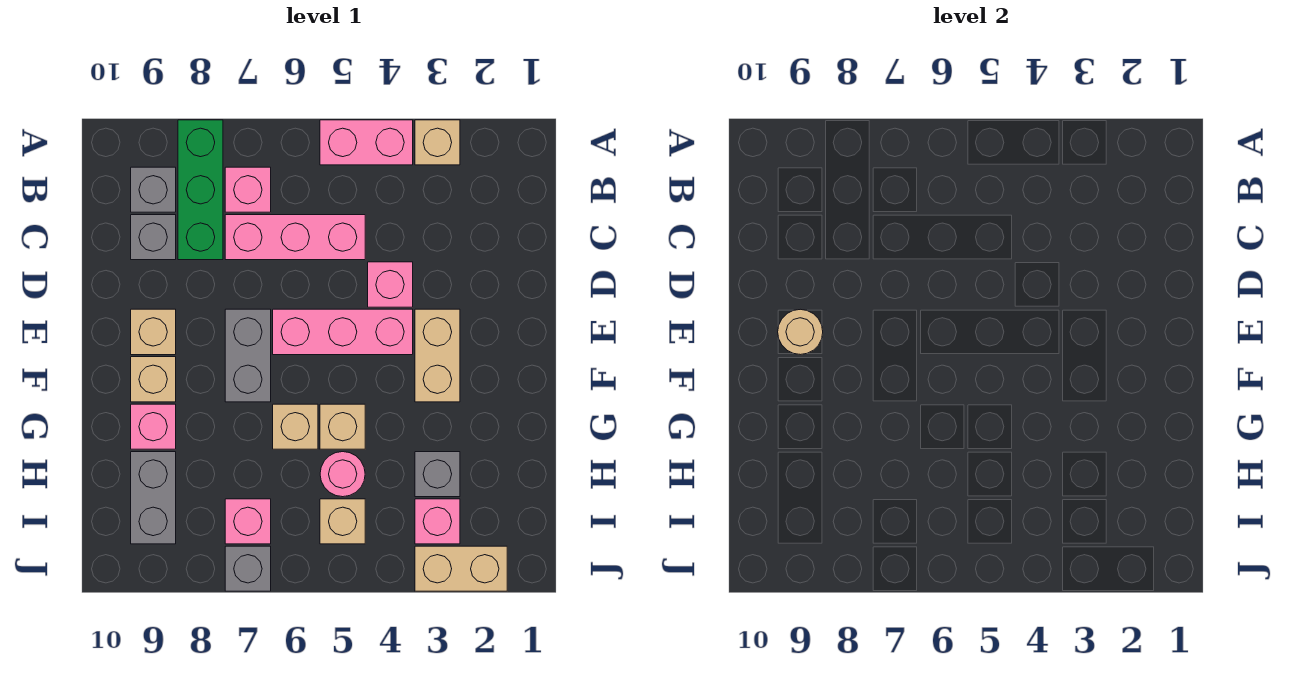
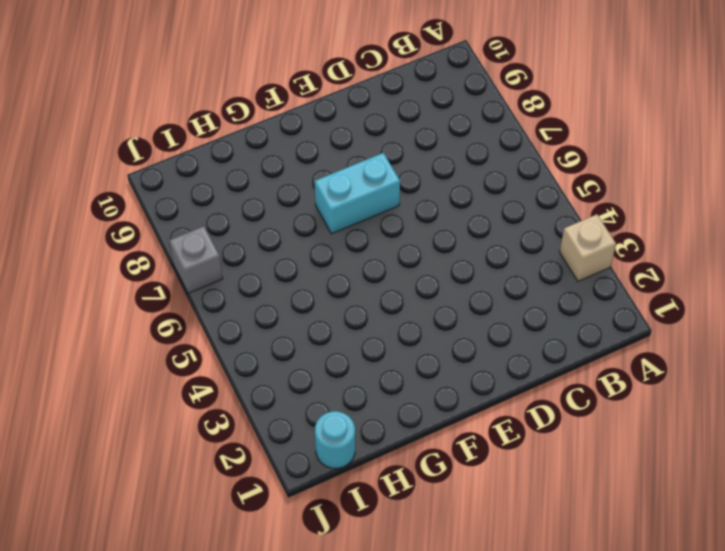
cyan 1x2 brick [315,153,400,234] -> grey 1x2 brick [225,309,271,402]
cyan 1x1 round brick [315,411,355,468] -> none
none -> pink 1x2 brick [320,120,413,165]
none -> green 1x3 brick [178,120,223,260]
none -> pink 1x1 brick [225,167,271,212]

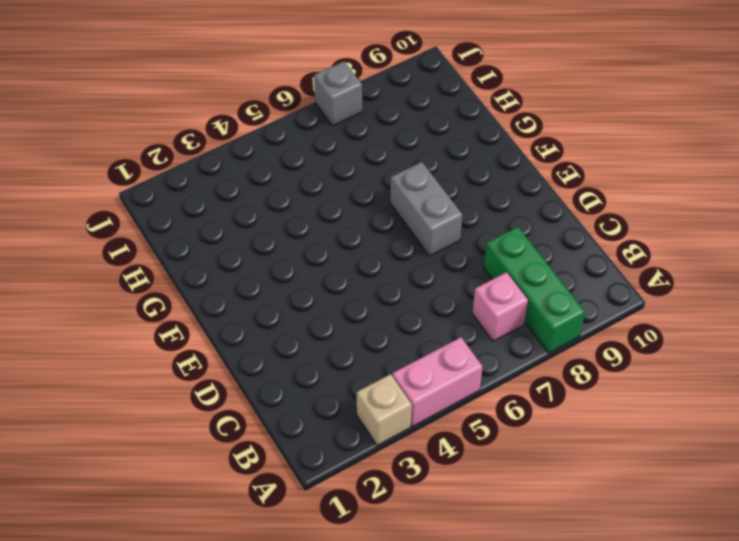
none -> grey 1x1 brick [131,167,176,212]
none -> pink 1x3 brick [225,215,365,260]
none -> grey 1x1 brick [131,215,176,260]

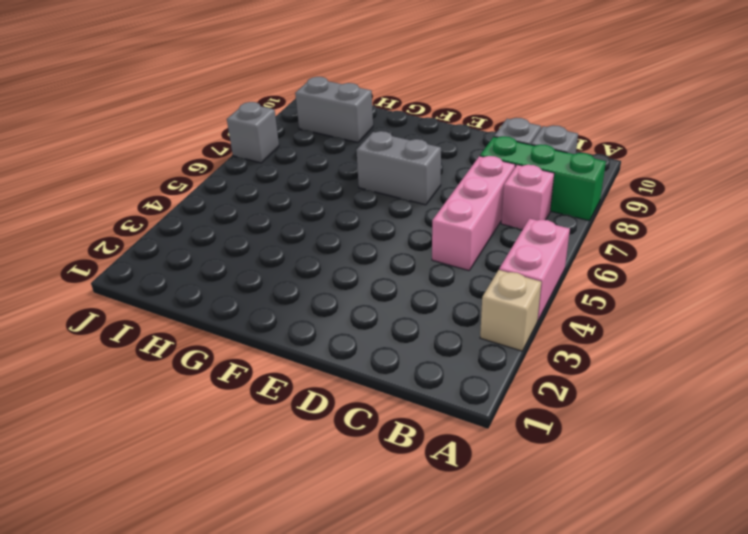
none -> pink 1x1 brick [368,262,413,307]
none -> tan 1x2 brick [415,309,460,402]
none -> pink 1x3 brick [273,309,413,355]

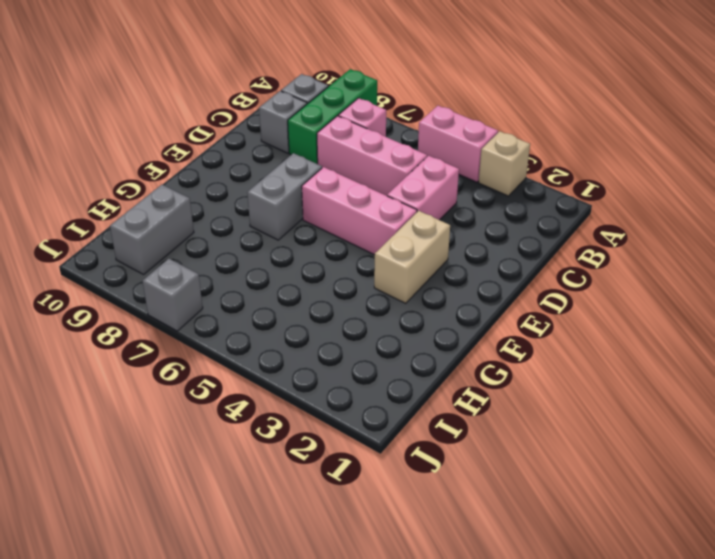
pink 1x2 brick [387,156,459,220] -> pink 1x1 brick [368,262,413,307]
none -> tan 1x1 brick [131,309,176,355]
none -> tan 1x1 brick [131,357,176,402]
none -> tan 1x1 brick [320,404,365,449]

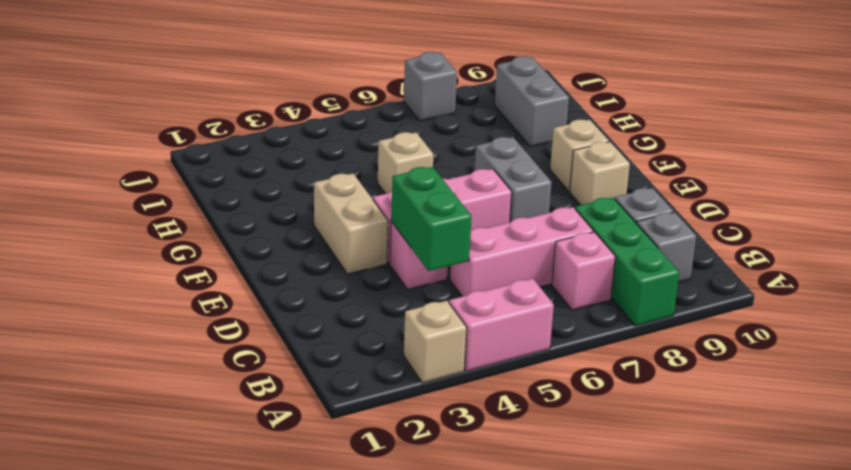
green 1x2 brick [391,167,472,271] -> none
none -> tan 1x1 brick [273,404,318,449]
none -> pink 1x1 brick [131,404,176,449]
none -> grey 1x1 brick [415,452,460,497]

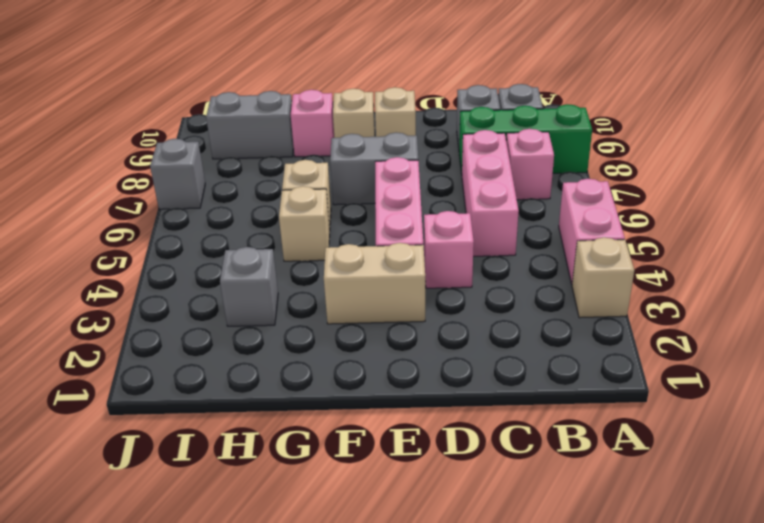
none -> pink 1x1 round brick [320,452,365,497]
none -> pink 1x1 brick [415,499,460,544]
none -> tan 1x1 brick [320,499,365,544]

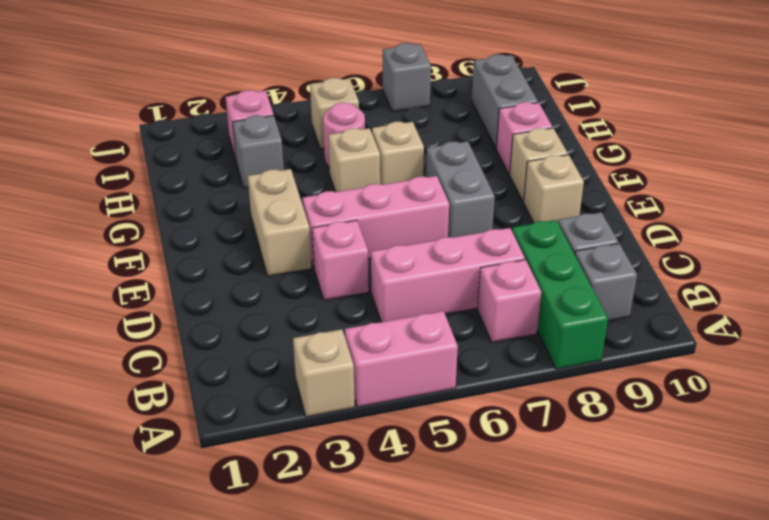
none -> pink 1x1 brick [225,499,271,544]
none -> tan 1x2 brick [415,546,507,591]
none -> tan 1x1 round brick [778,309,823,355]

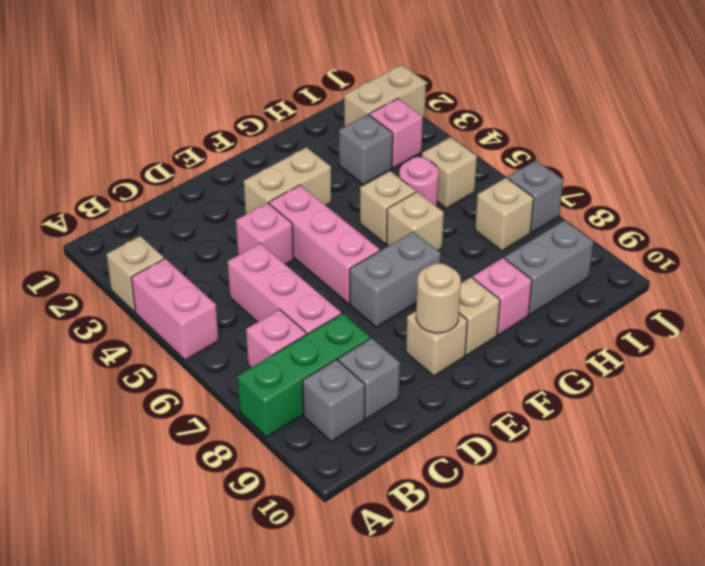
tan 1x2 brick [344,65,426,127] -> tan 1x2 brick turned to [415,546,507,591]
tan 1x1 brick [475,178,534,251] -> pink 1x1 brick [225,499,271,544]

